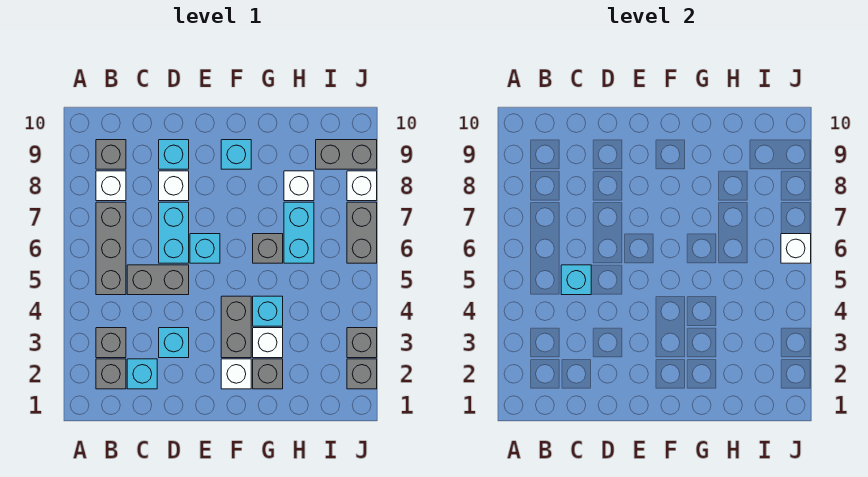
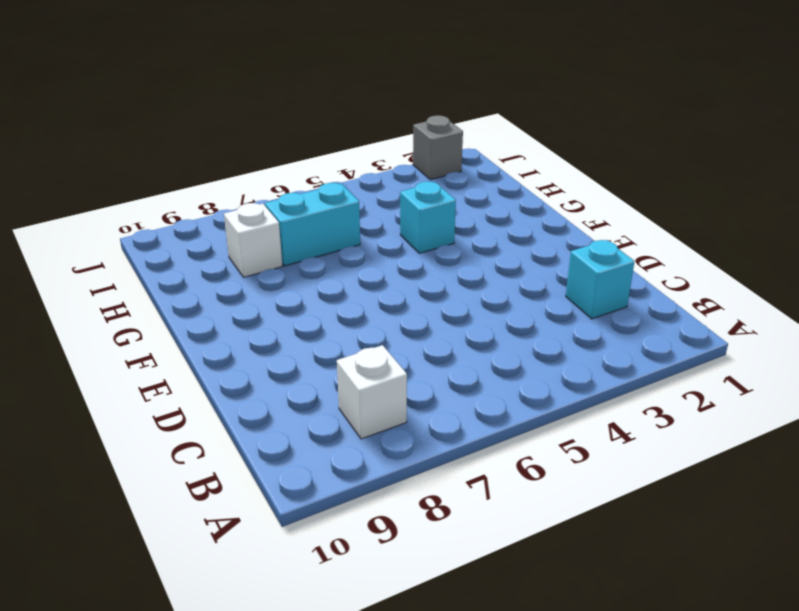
none -> grey 1x1 brick [96,359,126,389]
none -> grey 1x1 brick [96,328,126,358]
none -> grey 1x3 brick [96,202,126,295]

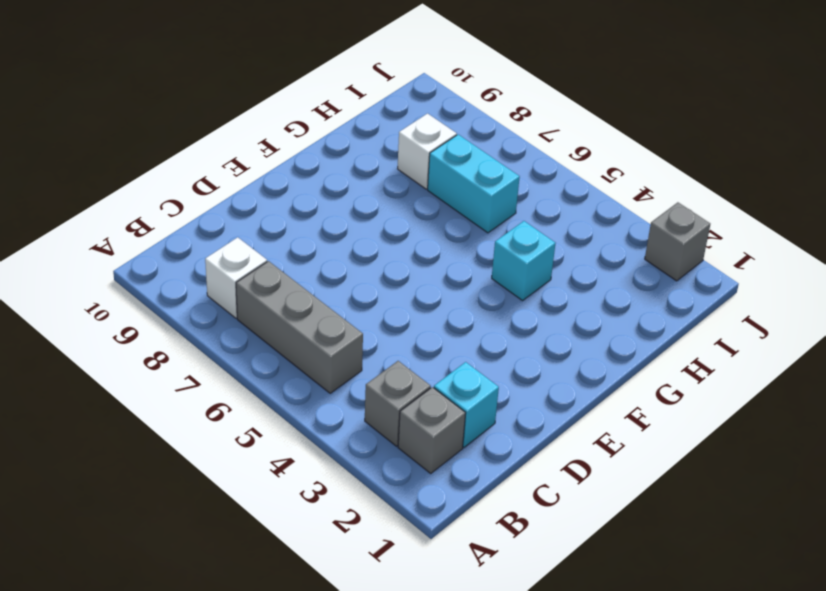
none -> grey 1x1 brick [96,140,126,169]
none -> grey 1x2 brick [127,265,189,295]
none -> cyan 1x1 brick [159,328,189,358]

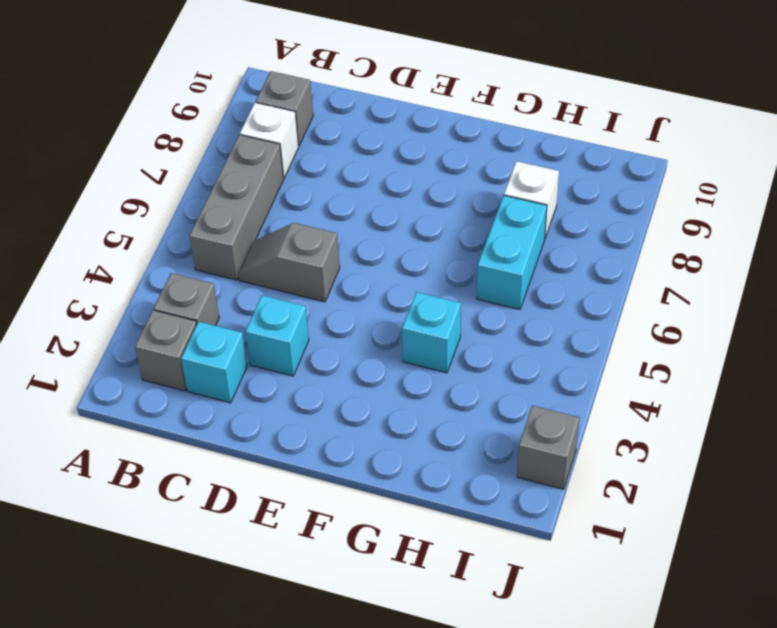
grey 1x2 slope [238,223,340,302] -> grey 1x2 brick [127,265,189,295]
none -> cyan 1x2 brick [159,202,189,263]
none -> white 1x1 brick [159,171,189,201]
none -> cyan 1x1 brick [159,140,189,169]

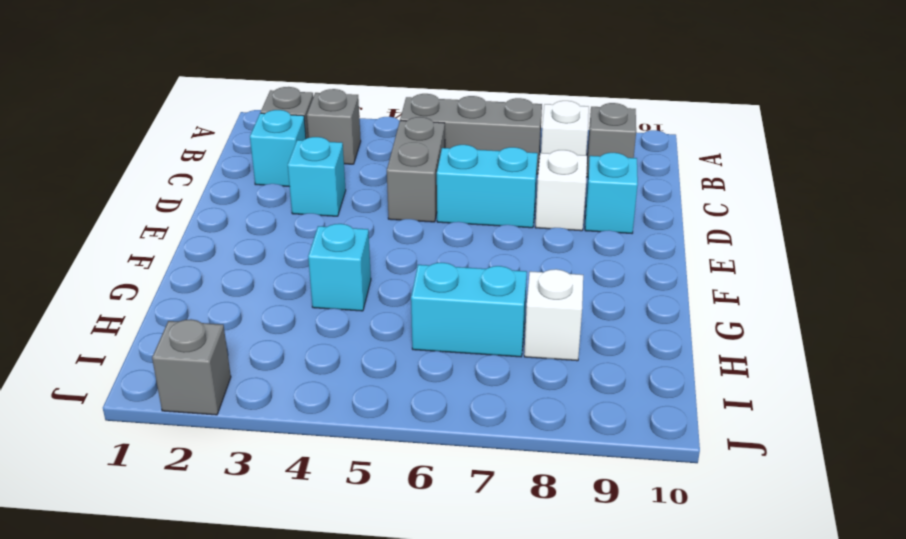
none -> cyan 1x1 brick [190,234,220,263]
none -> white 1x1 brick [221,359,251,389]
none -> grey 1x2 brick [221,296,251,358]

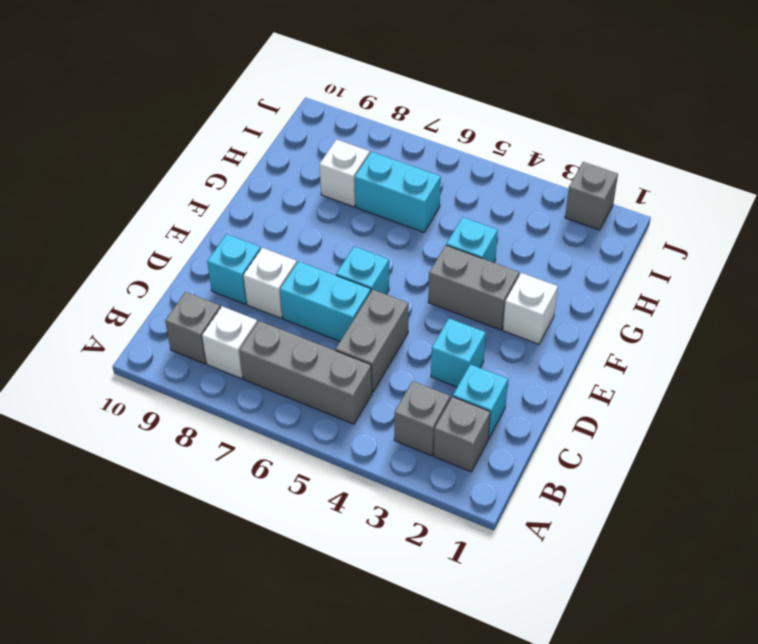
none -> cyan 1x1 brick [221,140,251,169]
none -> grey 1x1 brick [253,359,283,389]
none -> white 1x1 brick [253,328,283,358]

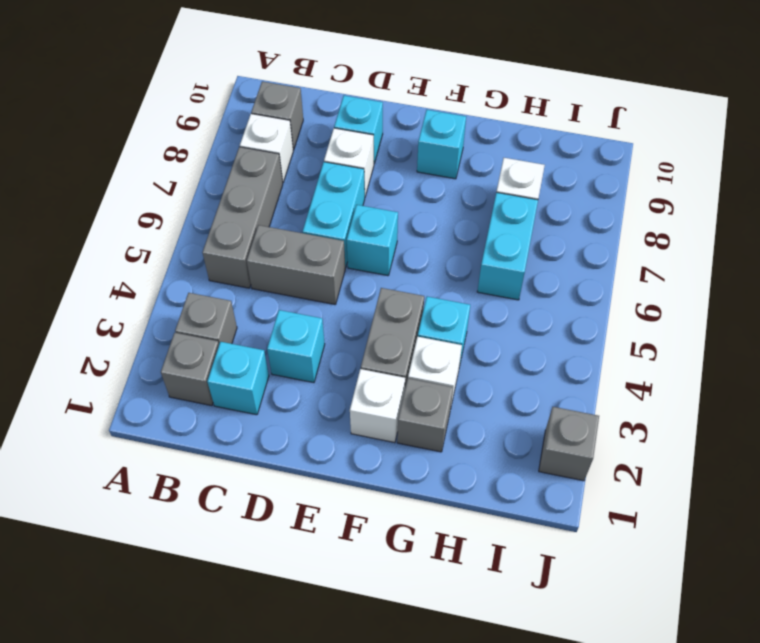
none -> grey 1x1 brick [253,234,283,263]
none -> grey 1x2 brick [316,140,377,169]
none -> grey 1x1 brick [347,328,377,358]

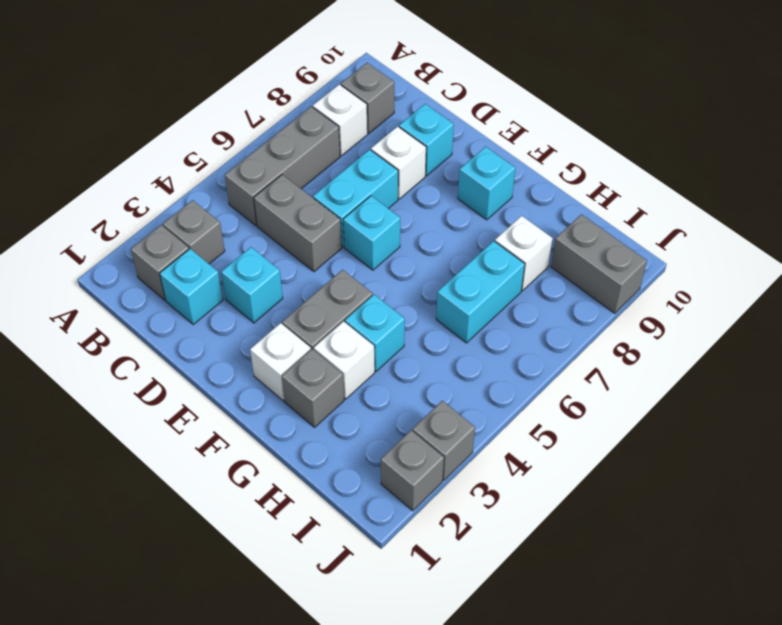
none -> grey 1x1 brick [253,234,283,263]
none -> grey 1x2 brick [347,202,377,263]
none -> white 1x1 brick [347,171,377,201]

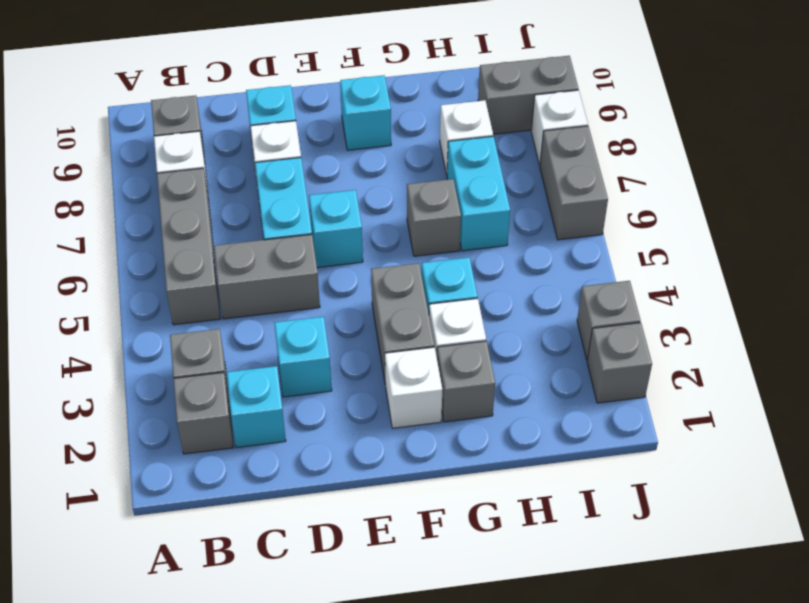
none -> cyan 1x1 brick [561,265,591,295]
none -> white 1x1 brick [781,234,811,263]

